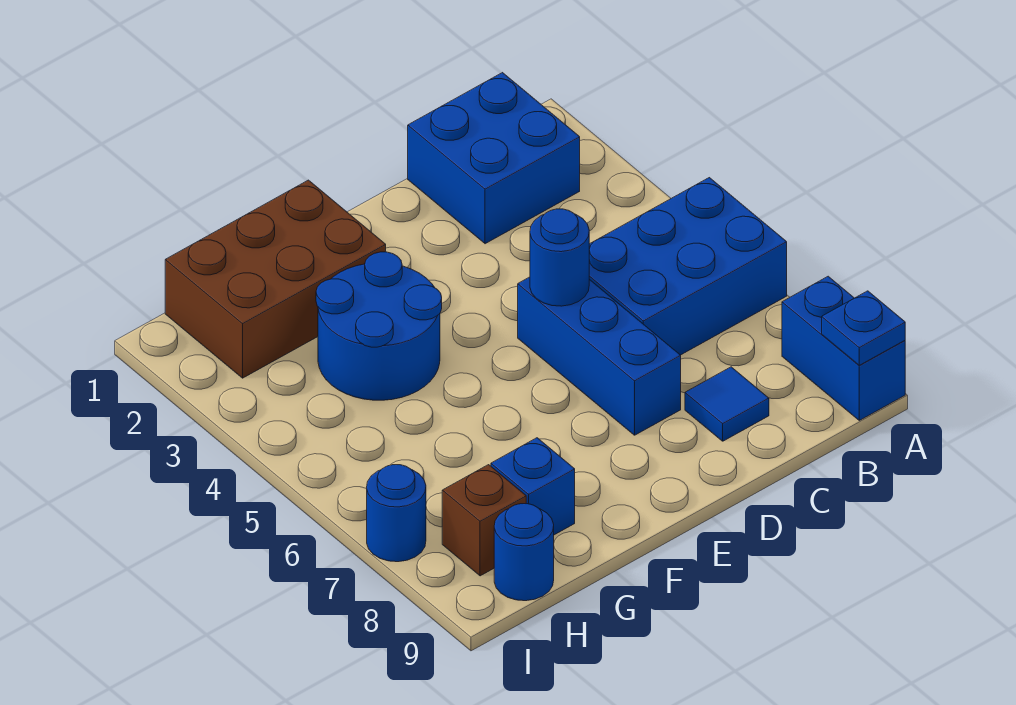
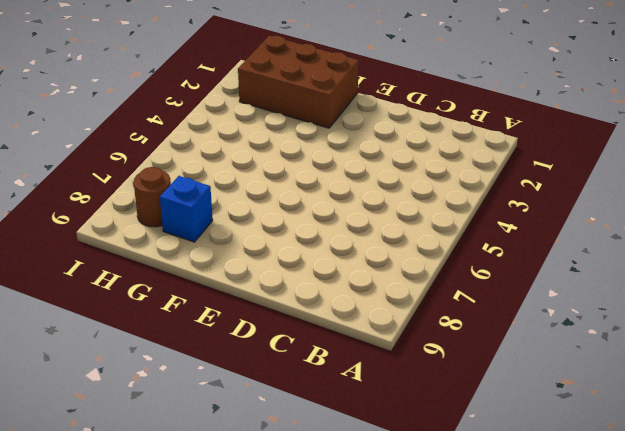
brown 1x1 round brick [134,167,171,227] -> brown 1x1 brick [442,465,526,576]
none -> blue 2x3 brick [589,178,787,355]
none -> blue 1x2 brick [782,276,905,420]
none -> blue 2x2 brick [408,73,580,244]

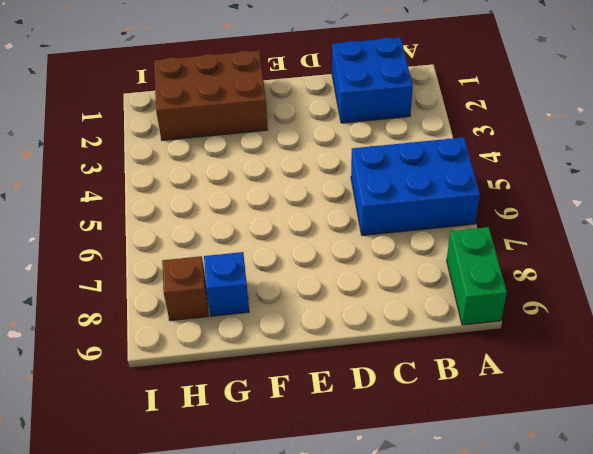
green 1x2 brick [447,227,507,325] -> blue 1x2 brick [782,276,905,420]
none -> blue 1x1 tile [685,367,769,441]
none -> blue 1x3 brick [518,277,681,435]
none -> blue 2x2 round brick [316,252,442,400]

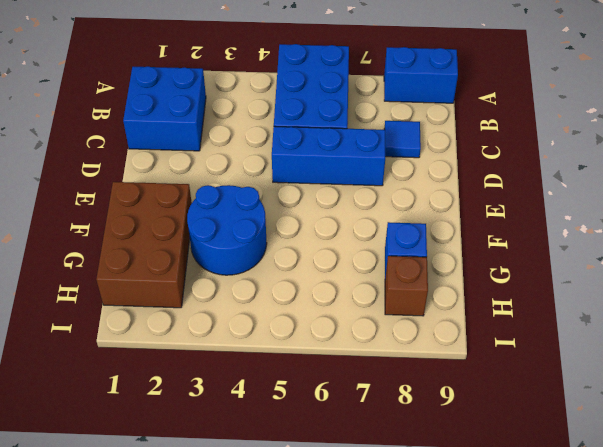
none -> blue 1x1 round brick [494,504,554,601]
none -> blue 1x1 round brick [367,465,426,562]
none -> blue 1x1 plate [822,291,905,365]

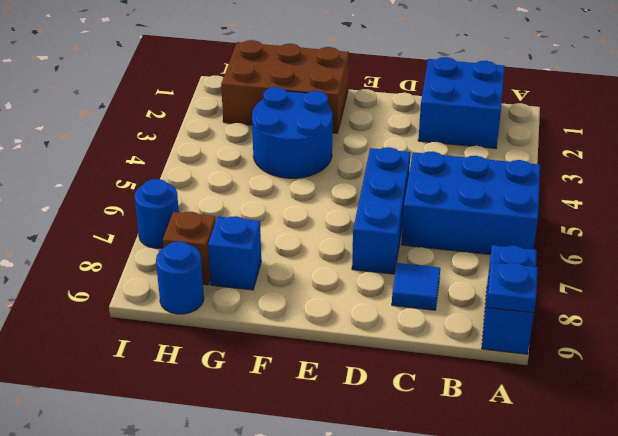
none -> blue 1x1 round brick [530,209,589,306]

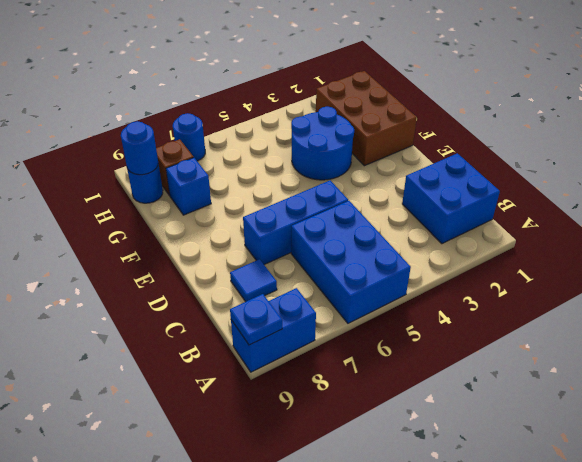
blue 1x1 round brick [121,121,158,175] -> blue 1x1 round brick moved to [530,209,589,306]

